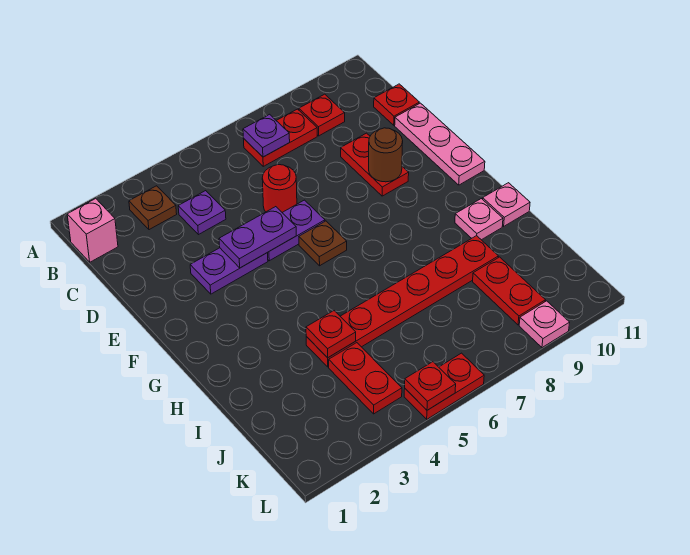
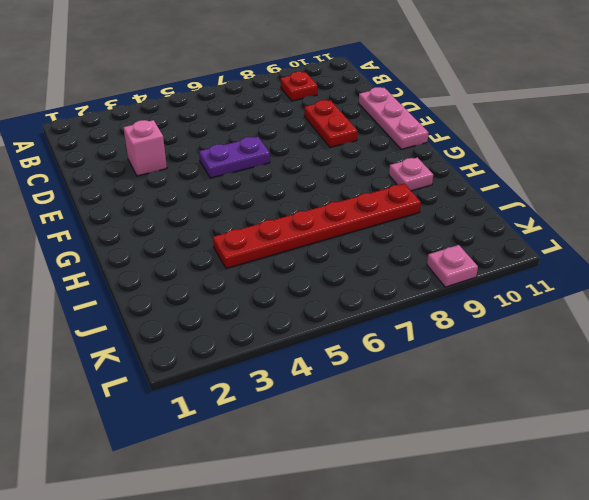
pink 1x1 brick [123,120,167,176] -> pink 1x1 brick moved to [67,199,118,262]
none -> brown 1x1 plate [129,186,177,230]
none -> red 1x2 plate [243,109,317,166]
none -> purple 1x1 plate [178,191,226,235]

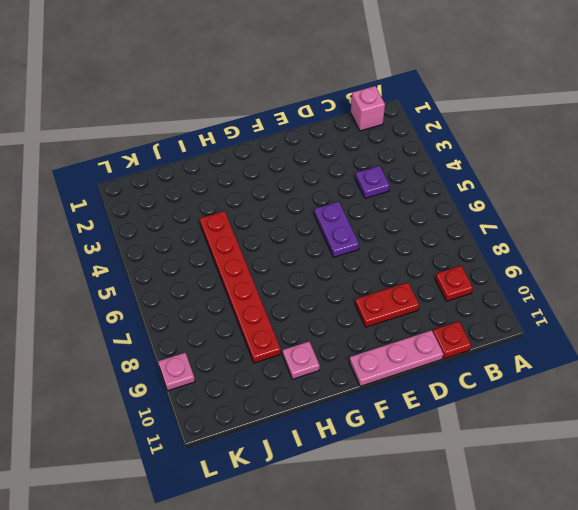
none -> brown 1x1 plate [129,186,177,230]
none -> red 1x2 plate [243,109,317,166]
none -> red 1x1 round brick [262,165,297,212]

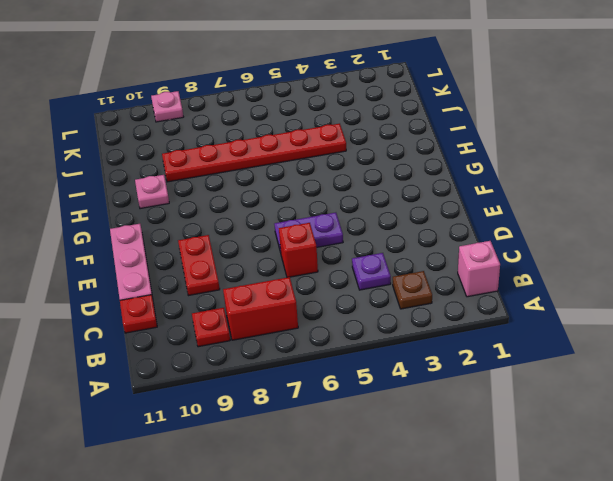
red 1x2 brick [223,277,298,340] -> red 1x2 plate [243,109,317,166]
red 1x1 brick [279,223,318,277] -> red 1x1 round brick [262,165,297,212]
none -> purple 1x2 plate [190,248,268,294]
none -> brown 1x1 plate [299,221,347,266]
none -> pink 1x1 plate [483,183,530,226]

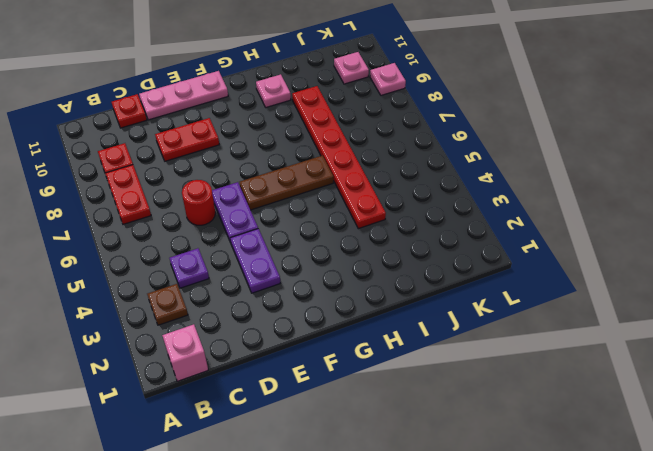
brown 1x3 plate [240,156,333,210] -> brown 1x1 plate [299,221,347,266]
pink 1x1 plate [334,52,369,84] -> pink 1x1 plate moved to [483,183,530,226]
none -> red 1x2 plate [329,343,402,414]
none -> red 1x2 plate [473,257,545,325]
none -> red 1x2 plate [404,353,484,419]

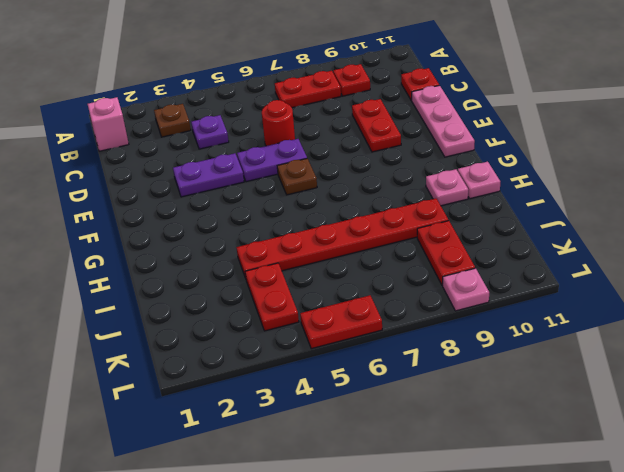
none -> purple 1x1 plate [243,114,290,157]
none -> purple 1x2 plate [219,207,296,268]
none -> brown 1x1 round brick [369,128,403,182]

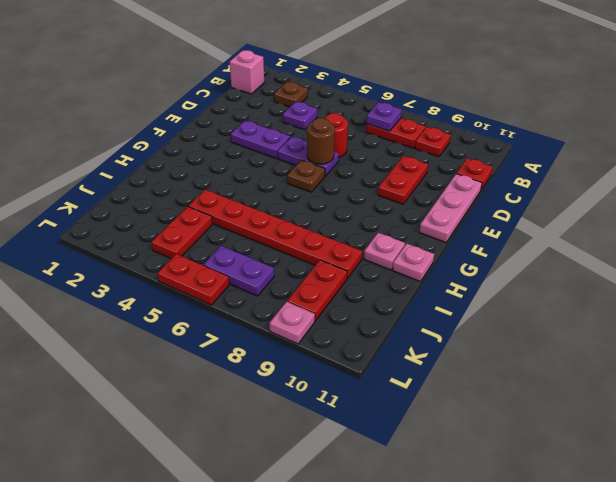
brown 1x1 round brick [307,118,335,164] -> brown 1x1 round brick moved to [369,128,403,182]
purple 1x2 plate [204,246,274,296] -> purple 1x2 plate moved to [219,207,296,268]
none -> red 1x1 plate [306,311,356,358]
none -> red 1x1 plate [405,362,456,410]

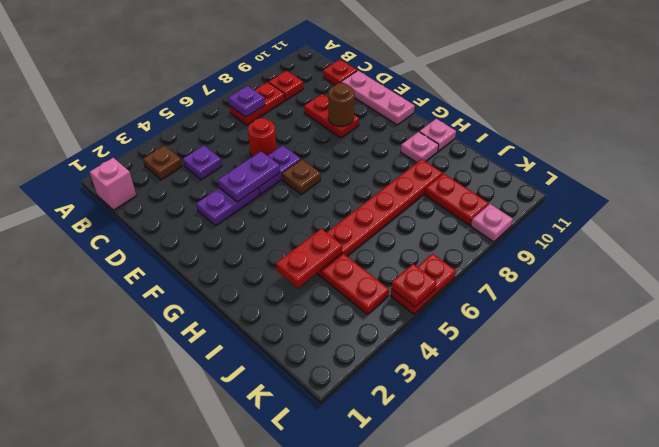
red 1x2 plate [276,229,342,288] -> red 1x1 plate [306,311,356,358]

